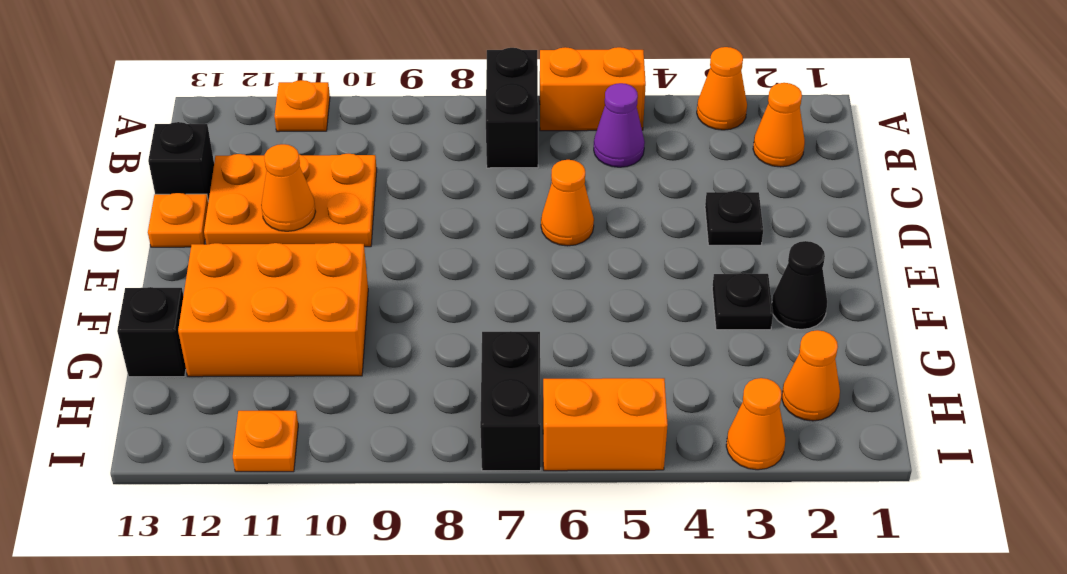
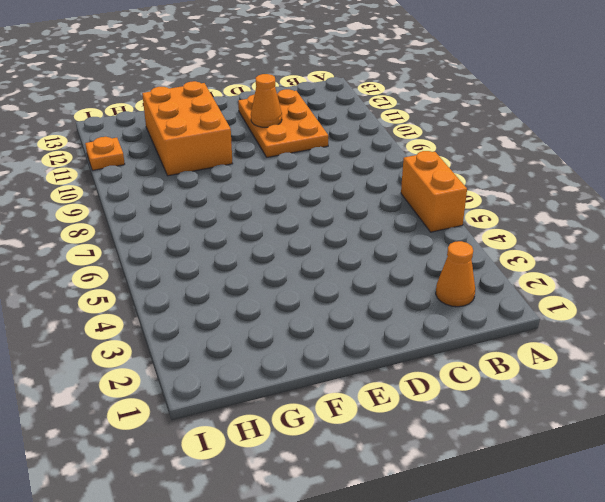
none -> orange 1x1 cone [697,47,747,130]
none -> black 1x2 brick [486,48,538,168]
none -> orange 1x1 plate [274,80,330,132]

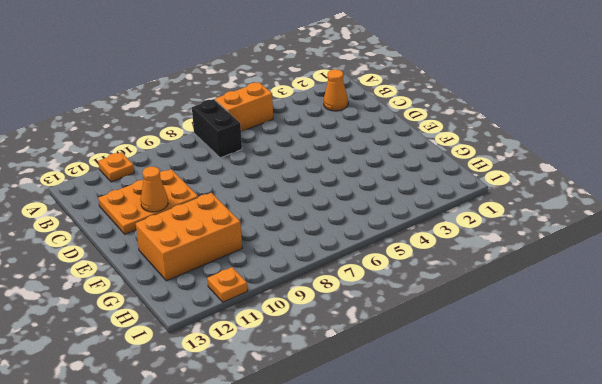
none -> orange 1x1 cone [697,47,747,130]
none -> purple 1x1 cone [594,83,645,167]
none -> black 1x1 brick [148,122,214,202]

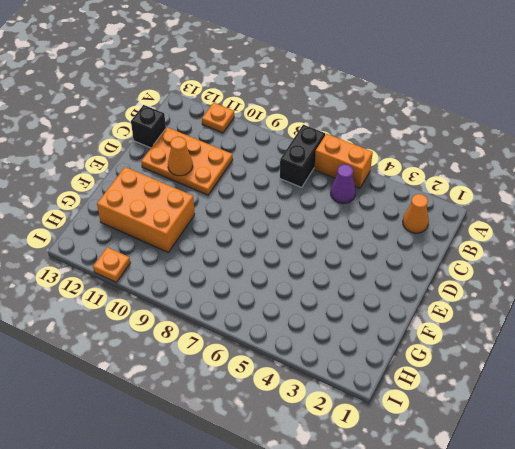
none -> orange 1x1 cone [697,47,747,130]
none -> black 1x1 plate [705,191,763,245]
none -> orange 1x1 cone [541,160,594,246]

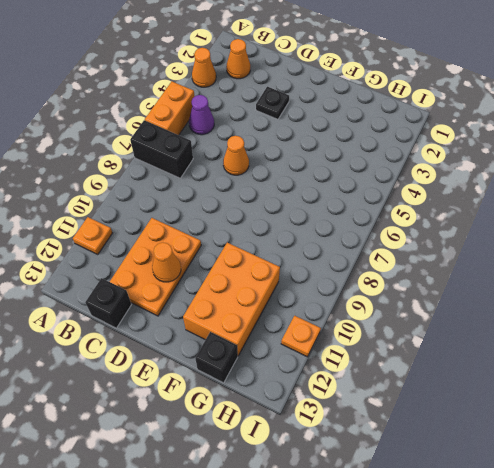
none -> orange 1x1 plate [148,193,208,247]
none -> black 1x1 cone [772,241,827,329]
none -> black 1x1 plate [712,273,773,330]

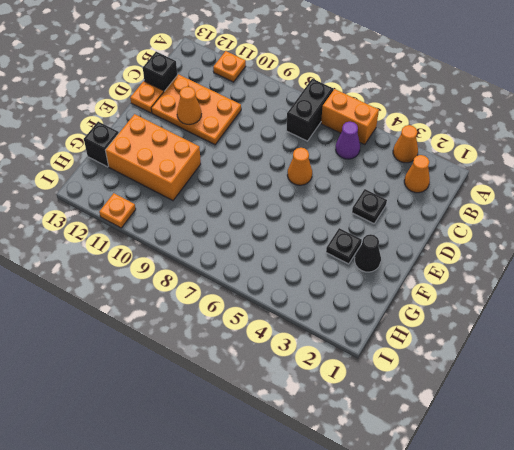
none -> orange 1x1 cone [782,330,840,421]
none -> black 1x2 brick [480,331,541,471]
none -> orange 1x1 cone [726,378,785,470]

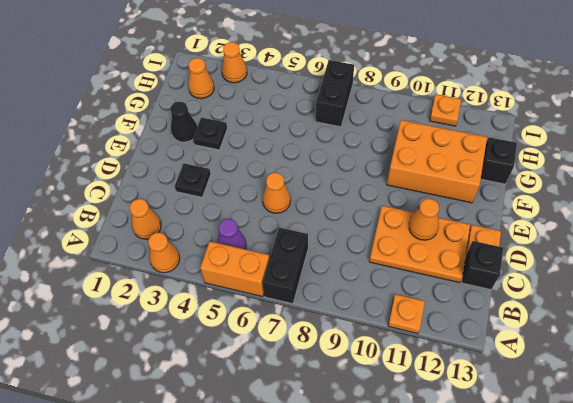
none -> orange 1x2 brick [543,378,668,471]

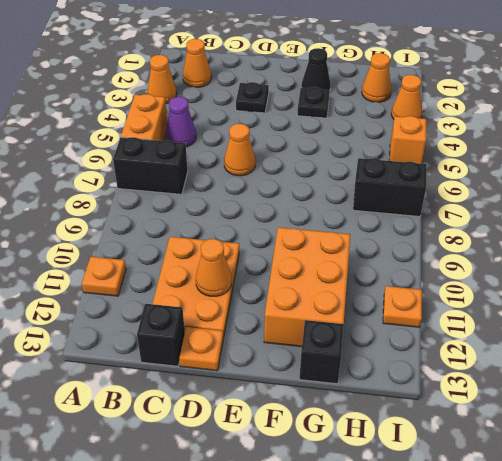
orange 1x1 brick [389,116,426,164] -> orange 1x2 brick [543,378,668,471]

